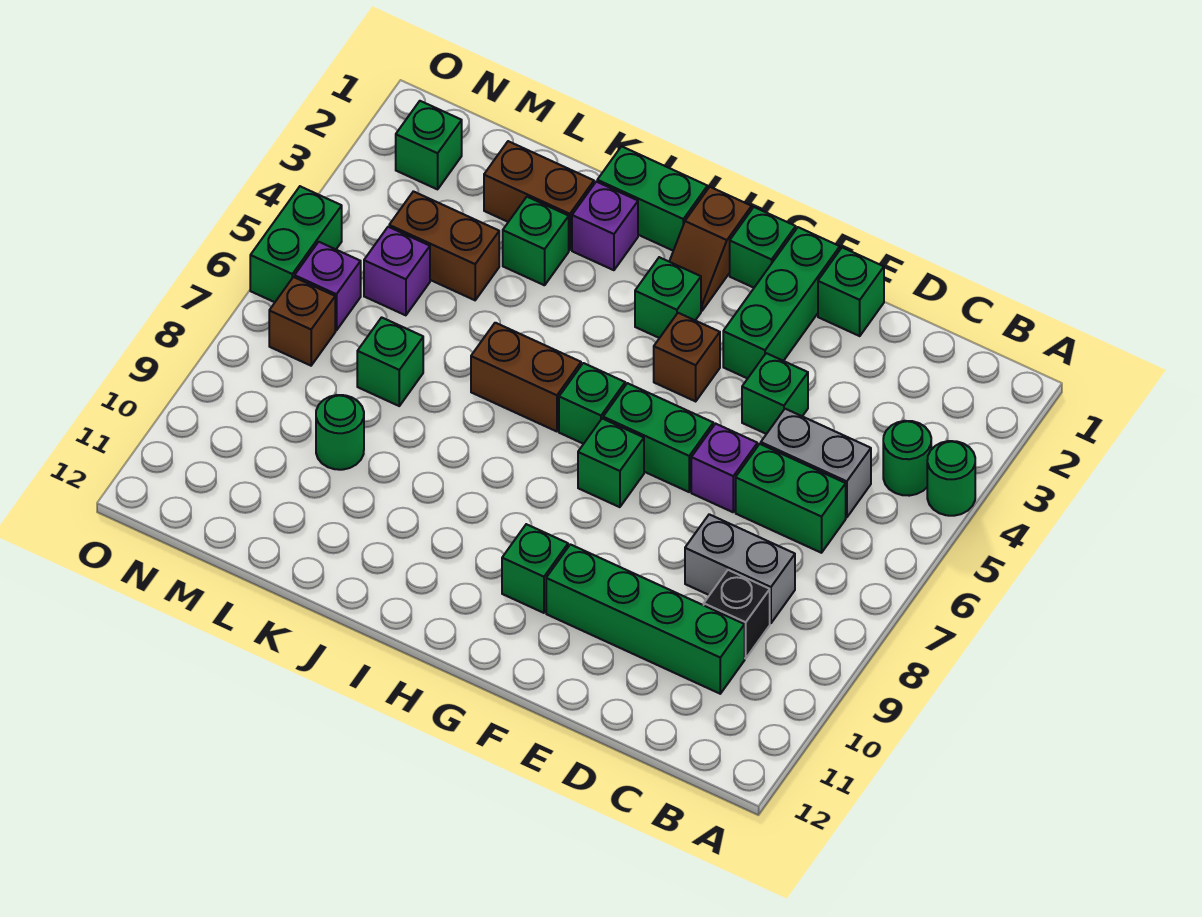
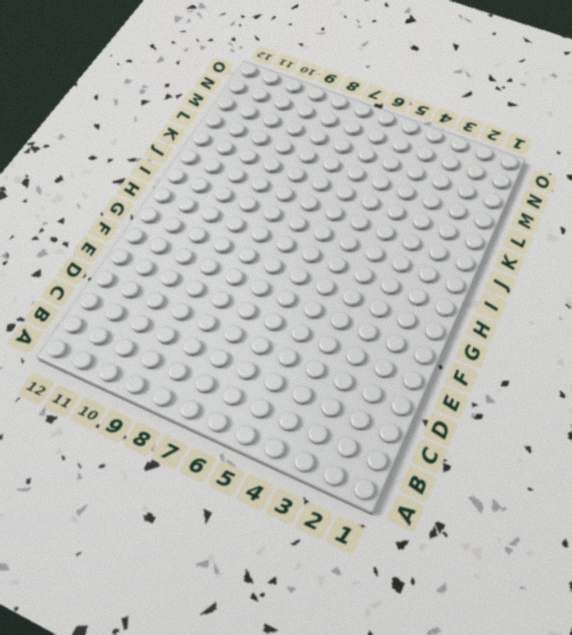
none -> green 1x1 round brick [927,441,975,516]
none -> green 1x1 round brick [883,421,931,496]
none -> grey 1x2 brick [761,409,871,518]
none -> green 1x2 brick [736,444,846,553]

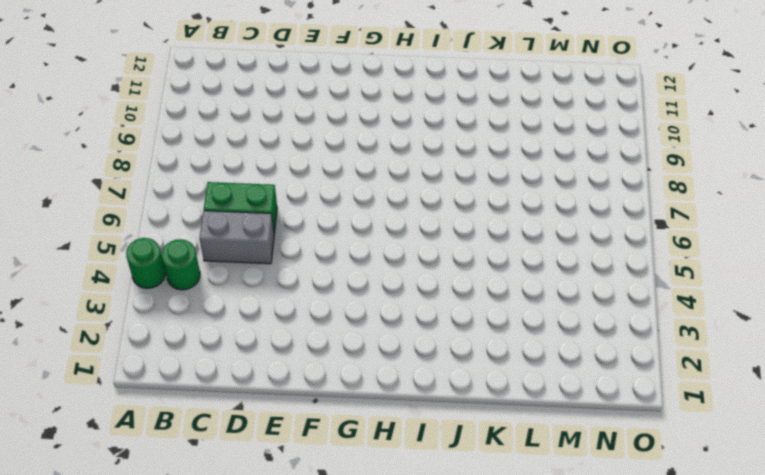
none -> grey 1x2 brick [685,514,795,623]
none -> black 1x1 brick [704,570,770,658]
none -> green 1x4 brick [546,544,745,694]
none -> green 1x1 brick [818,248,884,336]

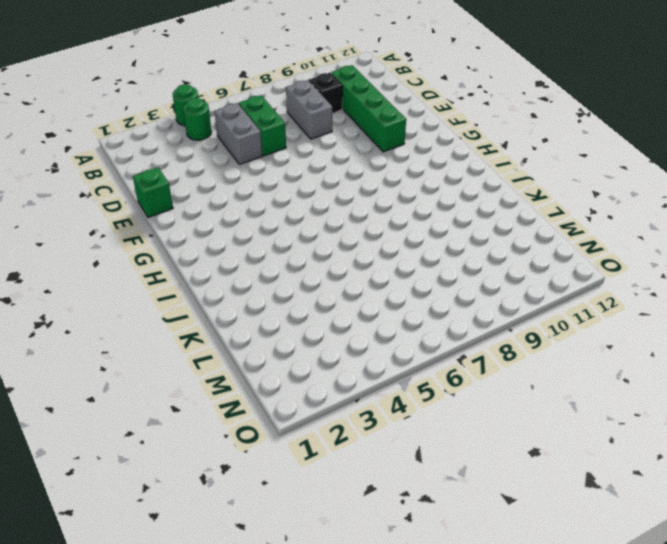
none -> green 1x1 brick [742,353,808,434]
none -> purple 1x1 brick [691,424,757,512]
none -> green 1x3 brick [723,227,840,379]
none -> green 1x2 brick [603,383,713,492]

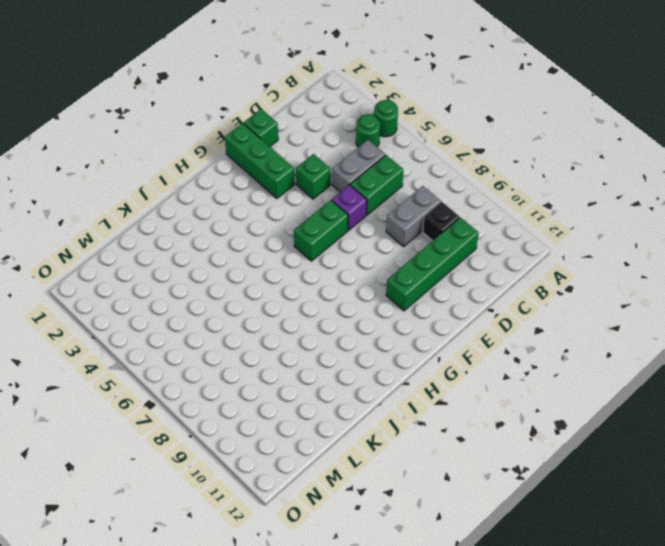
none -> green 1x1 brick [730,207,796,288]
none -> brown 1x1 brick [654,313,720,401]
none -> green 1x1 brick [578,419,644,507]
none -> green 1x1 brick [502,524,568,613]

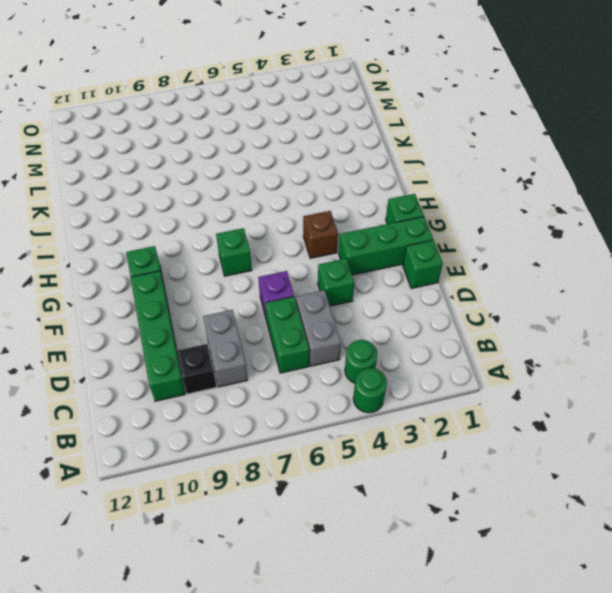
none -> green 1x2 brick [603,383,713,492]
none -> brown 1x2 slope [669,187,752,311]
none -> green 1x1 brick [635,257,701,338]
none -> green 1x1 brick [559,363,625,444]

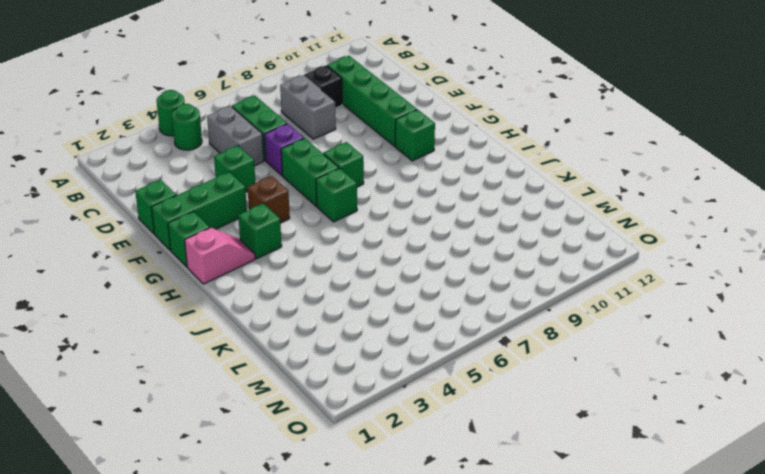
pink 1x2 slope [185,228,256,284] -> brown 1x2 slope [669,187,752,311]
none -> green 1x2 brick [597,146,708,251]
none -> brown 1x2 brick [471,323,581,431]
none -> purple 1x1 brick [572,182,638,270]
none -> brown 1x2 brick [484,141,594,250]

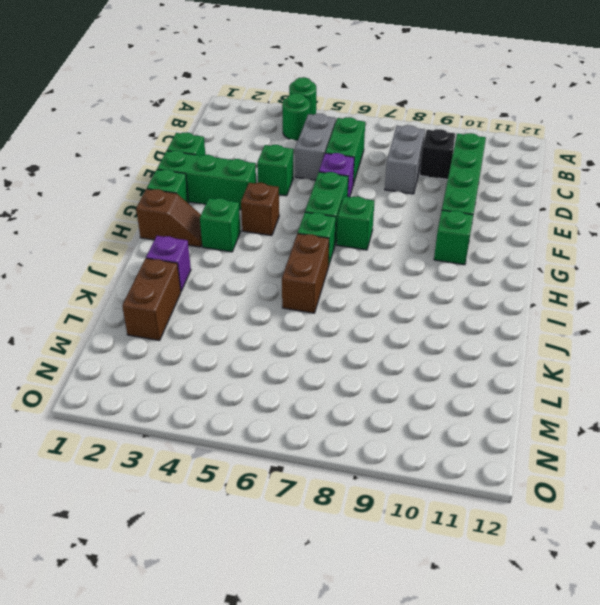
none -> green 1x2 brick [597,146,708,251]
none -> green 1x1 brick [503,197,569,285]
none -> brown 1x2 brick [389,191,499,300]
none -> green 1x1 brick [357,317,423,406]

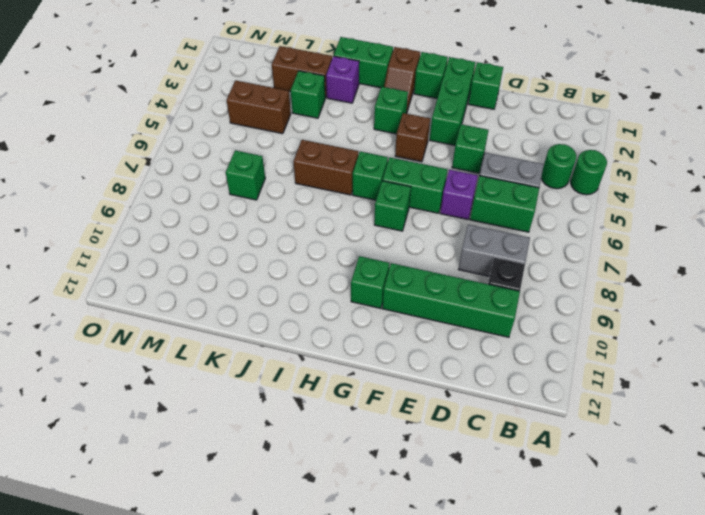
none -> green 1x1 round brick [316,395,364,470]
none -> purple 1x1 brick [364,227,430,315]
none -> green 1x1 brick [396,101,462,189]
none -> purple 1x1 brick [295,242,361,331]

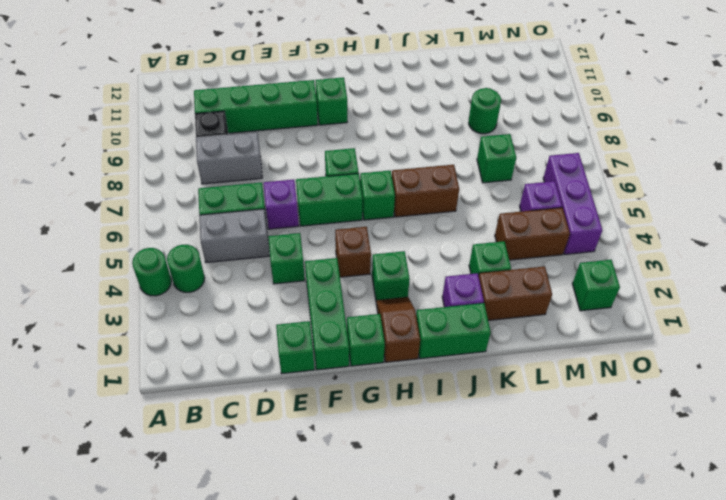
purple 1x3 brick [543,153,602,254] -> purple 1x1 brick [295,242,361,331]
none -> brown 1x1 brick [269,277,335,366]
none -> green 1x2 brick [250,186,342,302]

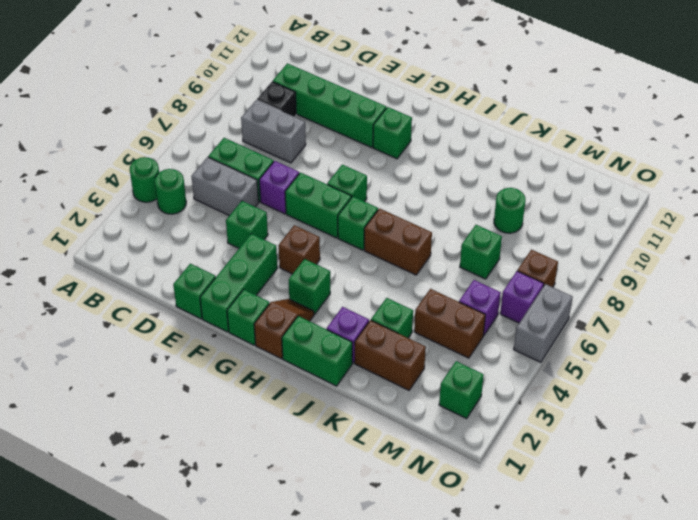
grey 1x2 brick [514,284,572,362] -> green 1x2 brick [250,186,342,302]

